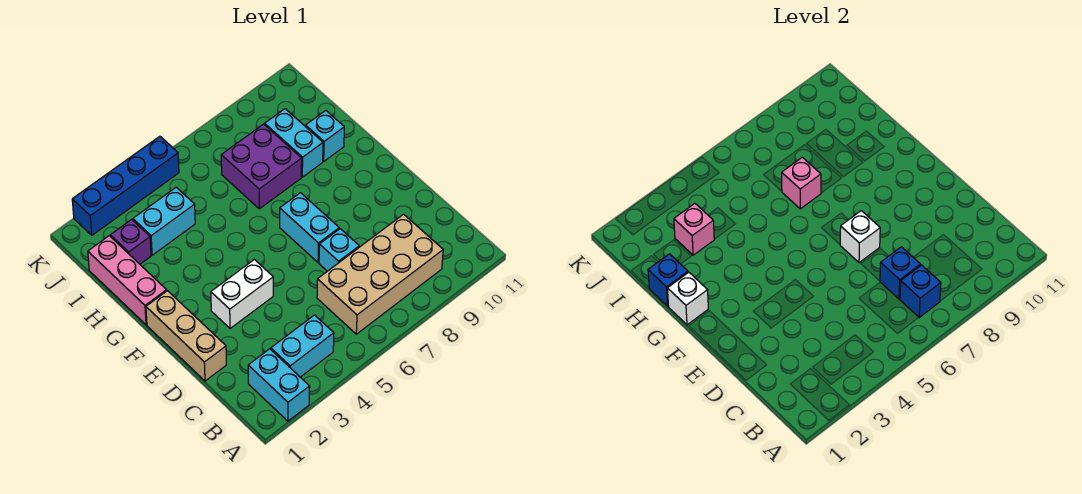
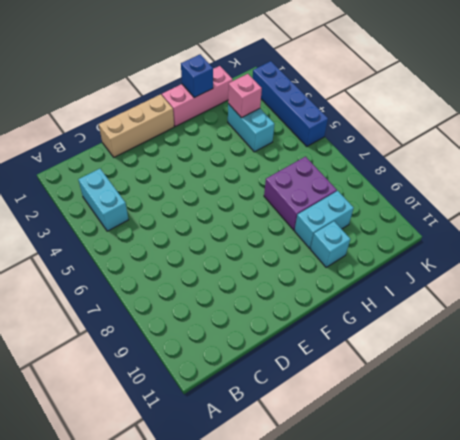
none -> cyan 1x2 brick [248,349,310,421]
none -> tan 2x4 brick [317,214,443,334]
none -> cyan 1x1 brick [319,229,359,271]

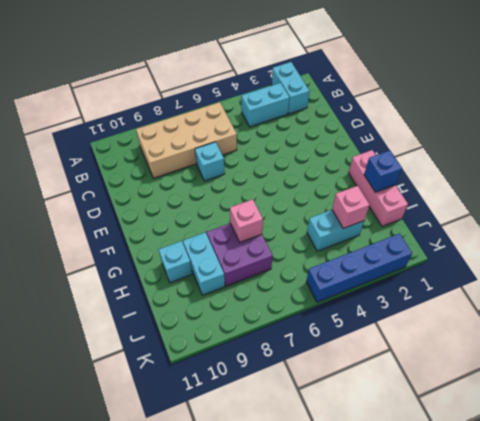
none -> tan 1x3 brick [146,291,226,381]
none -> white 1x2 brick [211,260,273,328]
none -> cyan 1x2 brick [280,193,339,263]

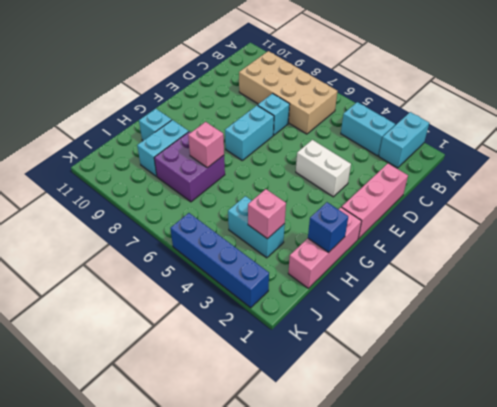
pink 1x3 brick [342,163,408,239] -> tan 1x3 brick [146,291,226,381]
none -> purple 1x1 brick [110,219,151,264]
none -> blue 1x1 brick [900,265,941,317]
none -> blue 1x1 brick [880,247,921,299]

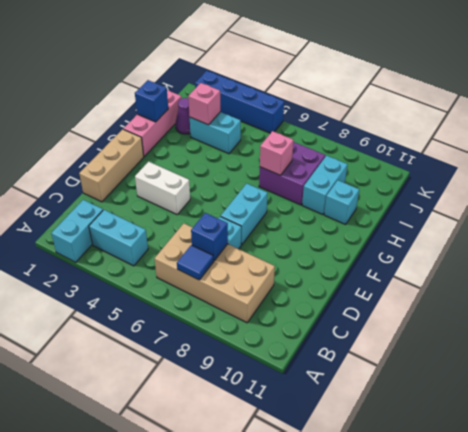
blue 1x1 tile [177,245,214,280] -> blue 1x1 brick [900,265,941,317]
purple 1x1 cone [175,98,190,134] -> purple 1x1 brick [110,219,151,264]
none -> white 1x1 brick [840,211,880,263]
none -> white 1x1 brick [667,272,708,325]

